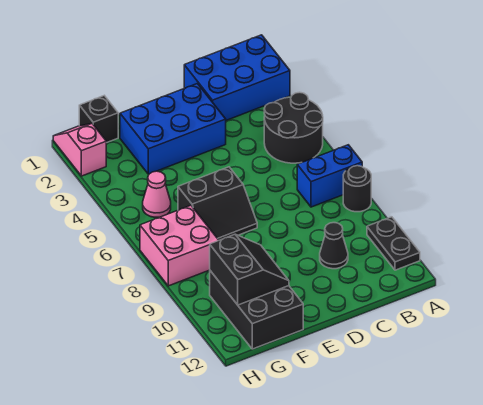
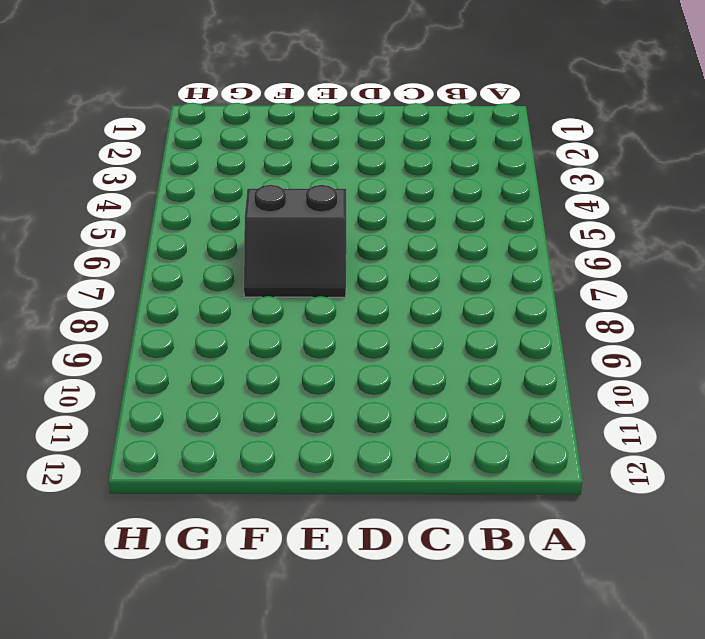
none -> blue 2x3 brick [184,35,290,120]
none -> black 2x2 round brick [264,92,323,163]
none -> blue 1x2 brick [297,145,362,207]

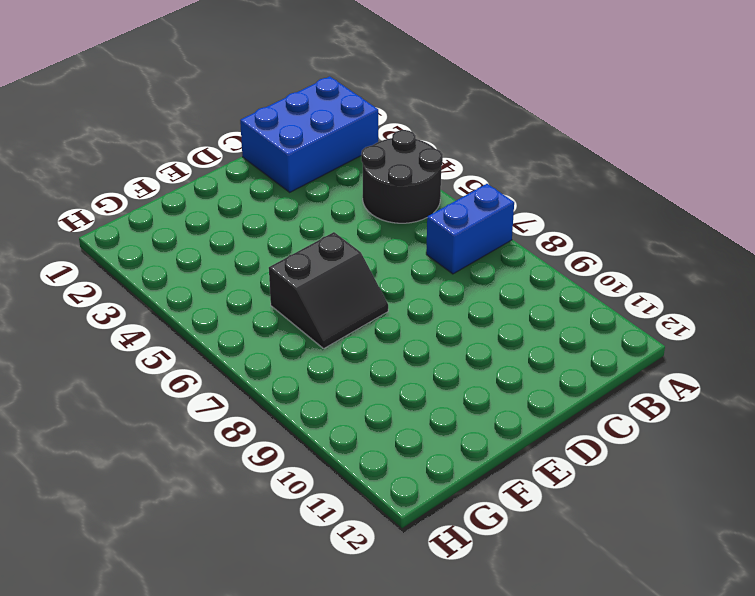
none -> black 1x1 round brick [343,166,371,212]
none -> black 1x2 plate [367,217,420,270]
none -> black 1x1 cone [320,223,348,269]

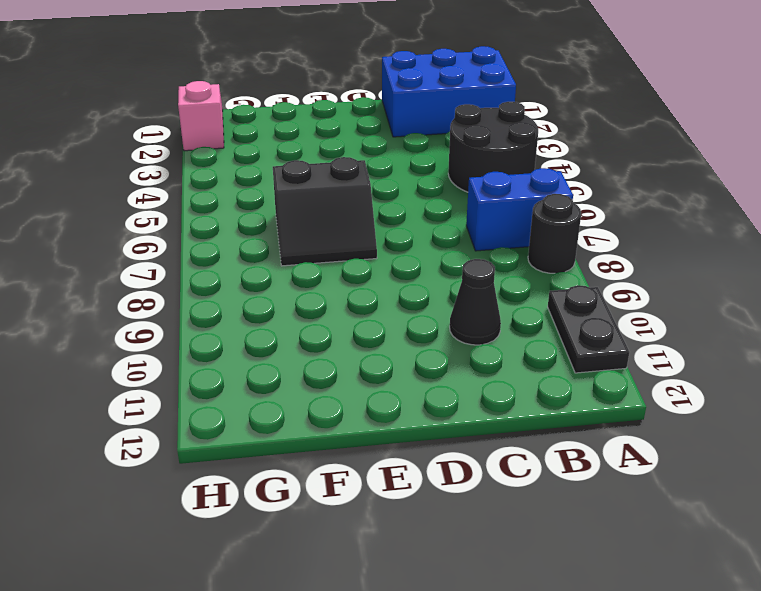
none -> blue 2x3 brick [120,84,226,174]
none -> black 2x3 brick [210,271,303,349]
none -> black 1x1 brick [79,96,118,143]

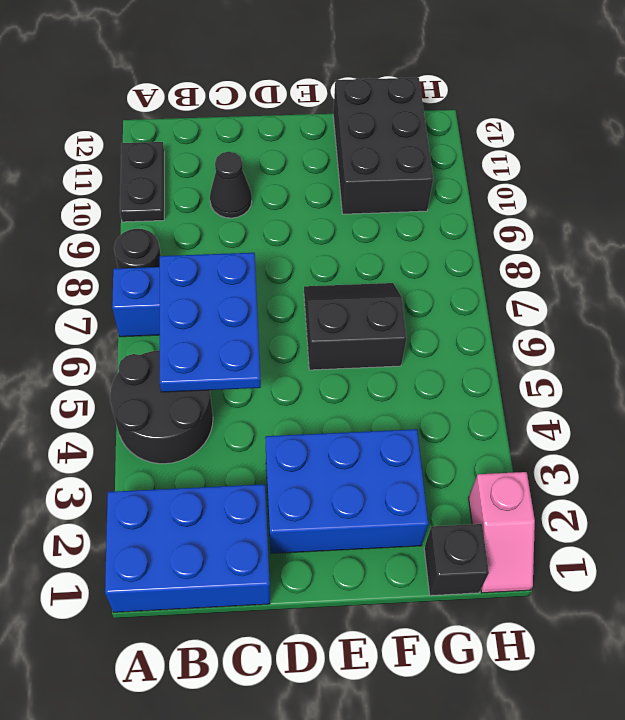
blue 2x3 plate [160,253,261,392] -> none
none -> pink 1x1 cone [143,171,171,217]
none -> pink 2x2 brick [140,205,219,286]
none -> black 2x2 slope [210,234,289,305]

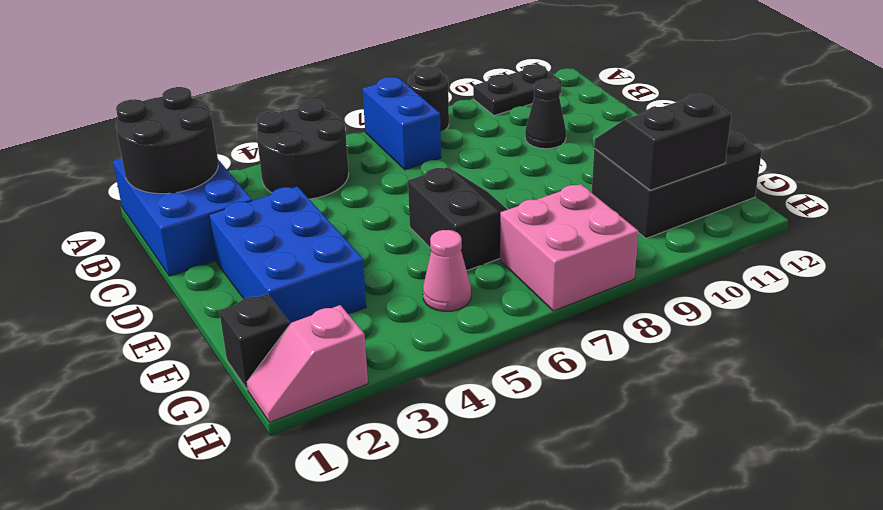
black 2x2 round brick [116,87,218,194] -> none

